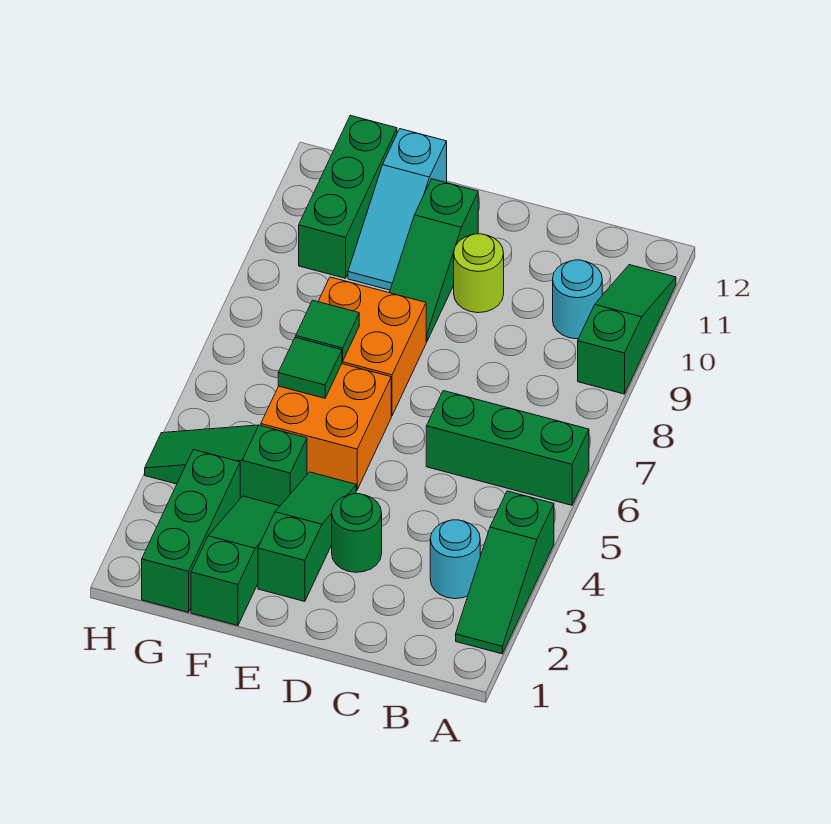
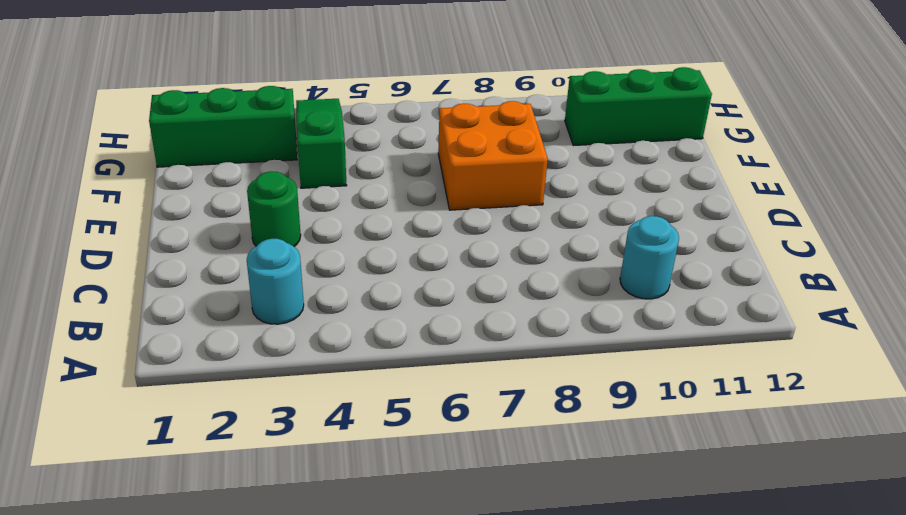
none -> green 1x3 slope [456,491,554,654]
none -> green 1x3 brick [426,391,589,505]
none -> green 1x3 slope [578,265,676,394]

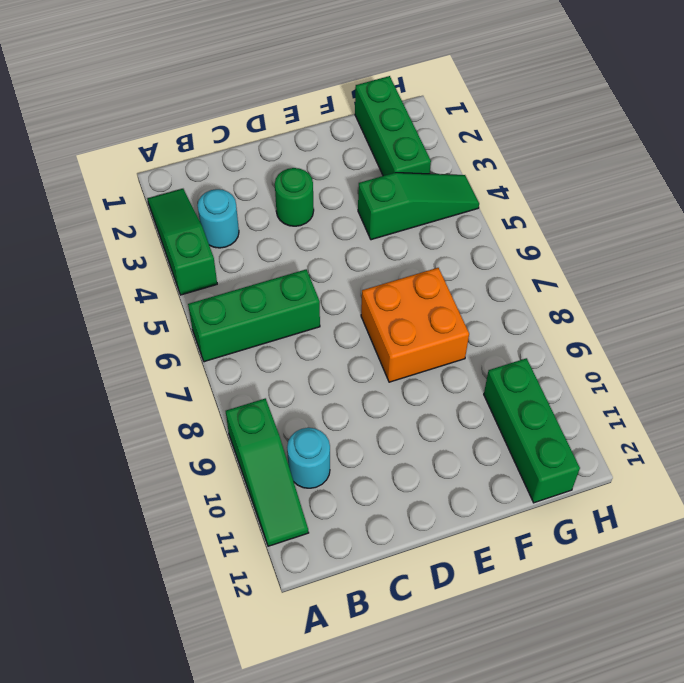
none -> lime 1x1 round brick [454,234,504,313]
none -> green 1x3 slope [258,472,356,601]
none -> orange 2x2 brick [261,364,391,490]

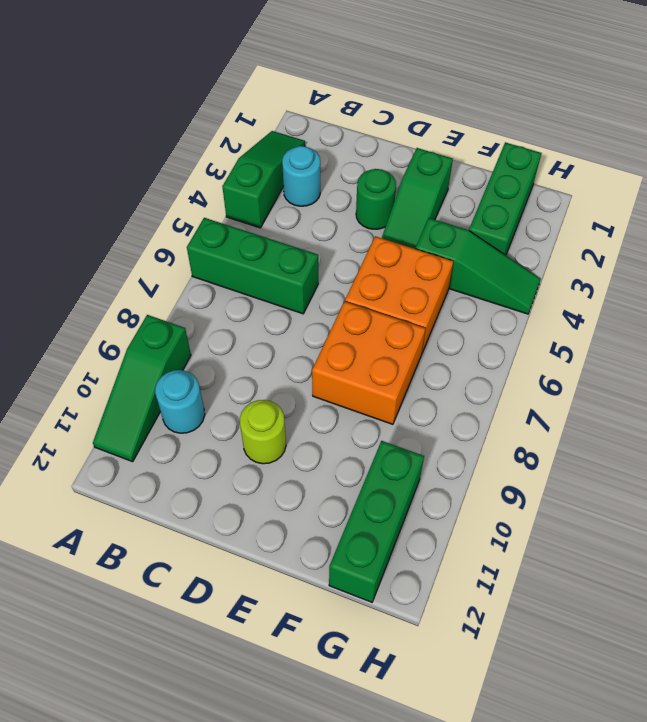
none -> green 1x3 slope [389,179,478,342]
none -> green 1x3 slope [191,496,280,625]
none -> cyan 1x3 slope [348,129,447,290]

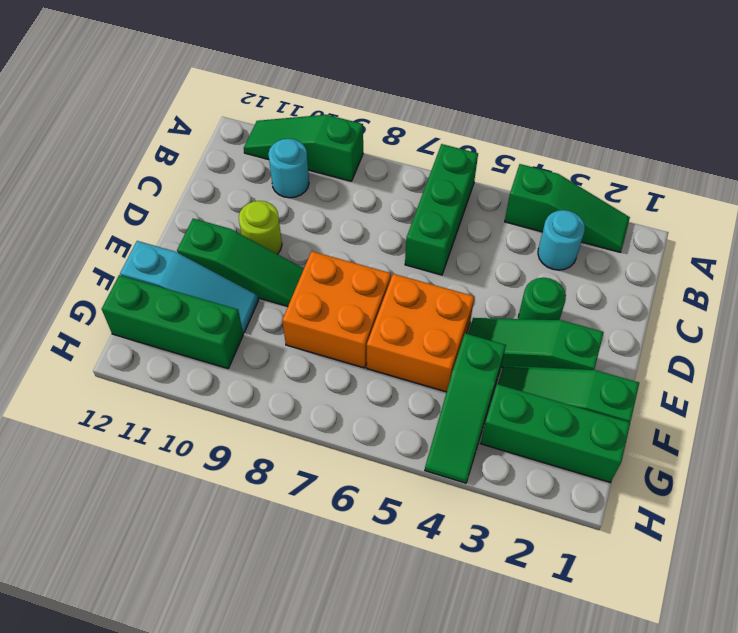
none -> green 1x1 tile [278,337,342,398]
none -> green 1x1 tile [296,300,359,361]

